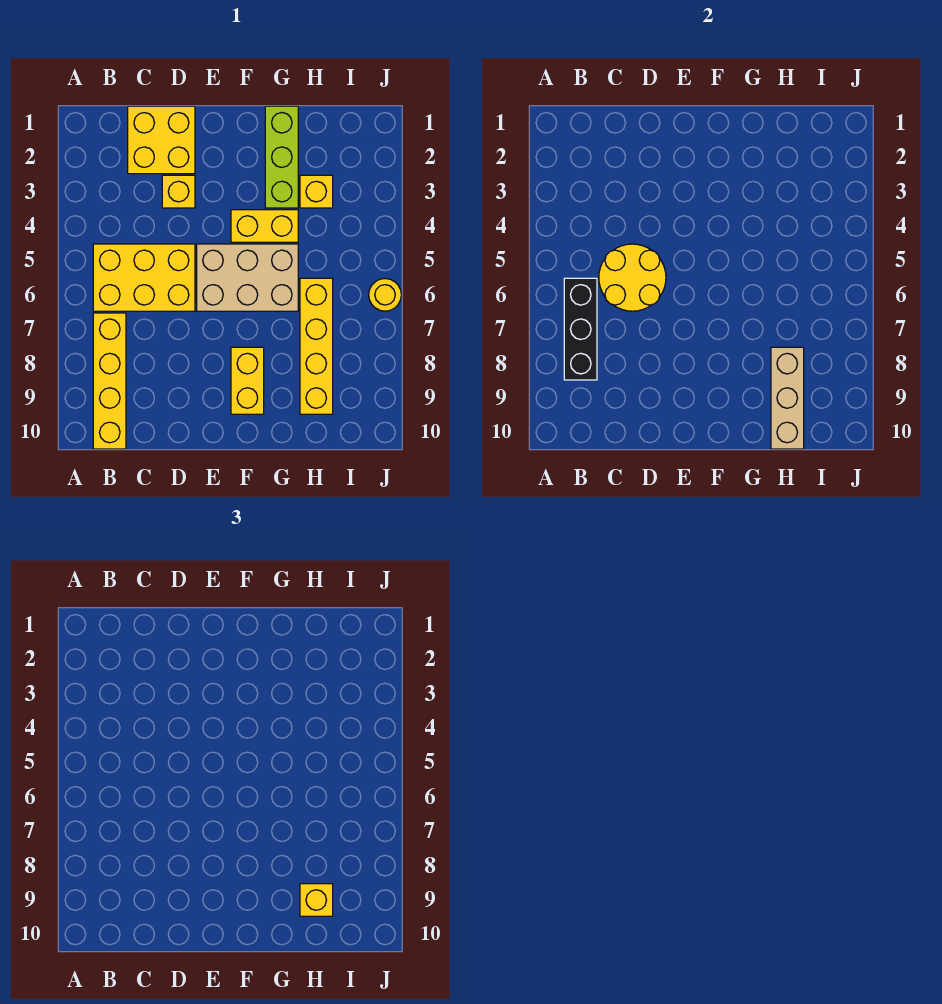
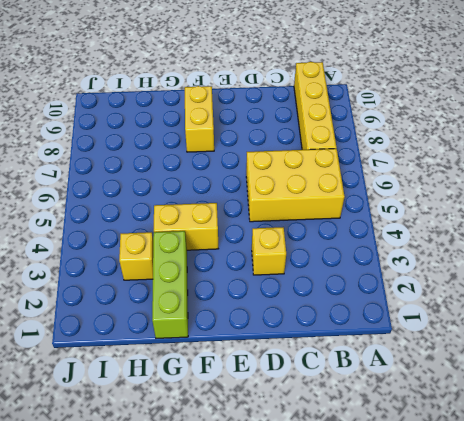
none -> yellow 2x2 brick [128,106,195,174]
none -> tan 2x3 brick [197,244,298,311]
none -> yellow 1x4 brick [300,278,333,414]

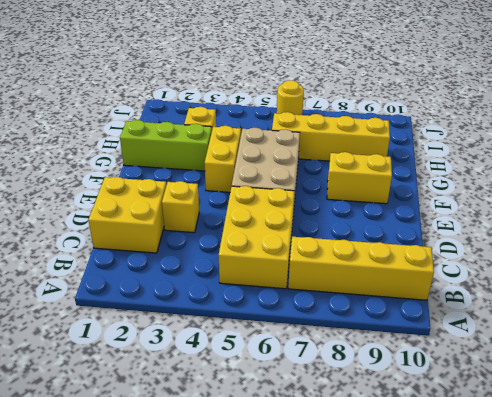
none -> black 1x3 brick [564,278,597,380]
none -> yellow 2x2 round brick [599,244,666,311]
none -> tan 1x3 brick [771,347,804,449]

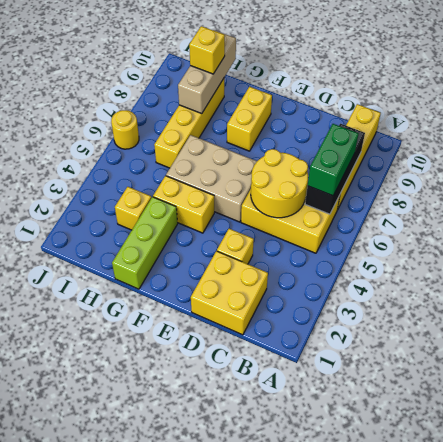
green 1x2 brick [308,124,359,196] -> none

